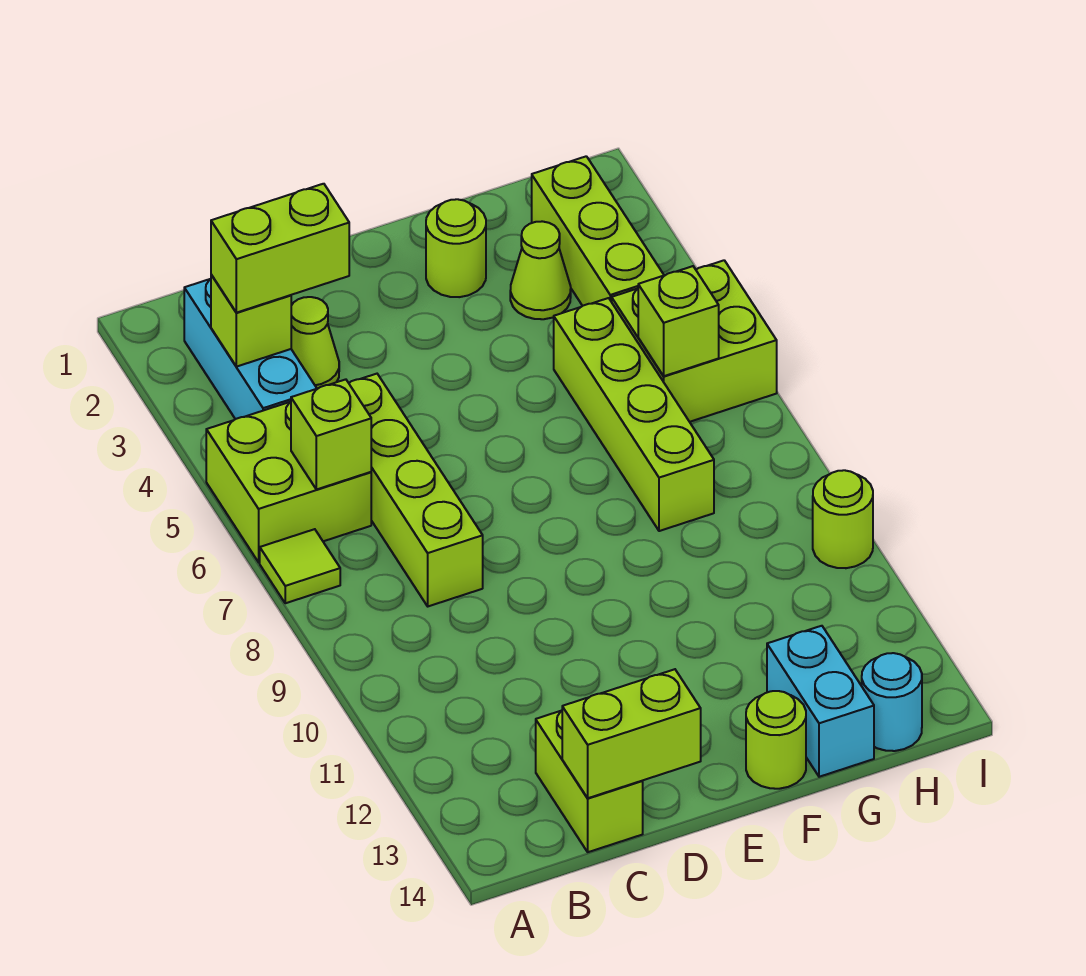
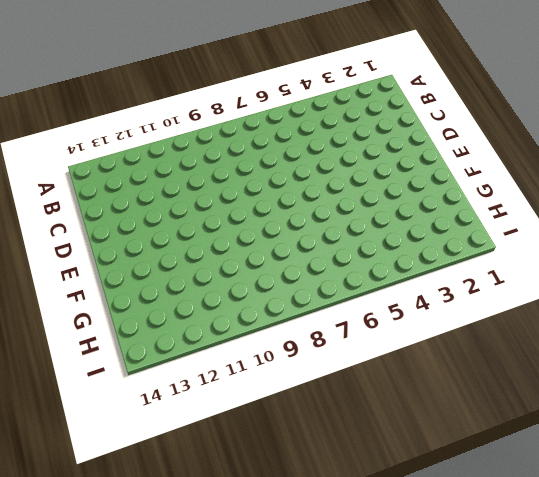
none -> lime 2x2 brick [206,402,371,562]
none -> lime 1x1 tile [260,529,340,603]
none -> cyan 1x3 brick [184,279,317,419]

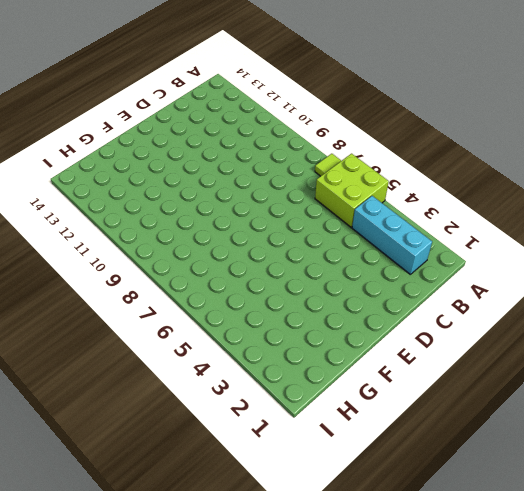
none -> lime 1x1 cone [291,297,339,389]
none -> lime 1x4 brick [349,374,483,606]
none -> lime 1x2 brick [536,711,643,852]

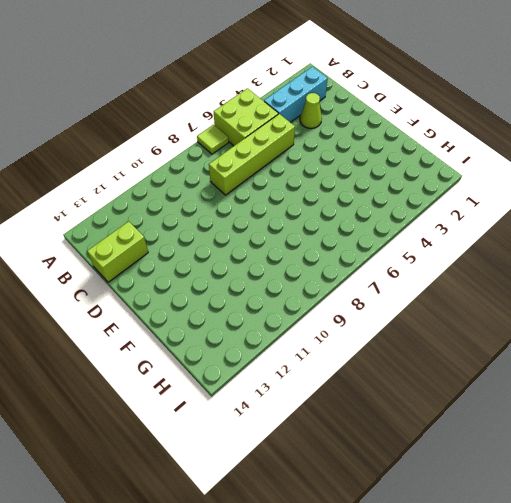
none -> lime 1x1 round brick [426,199,486,297]
none -> lime 1x1 round brick [746,691,806,789]
none -> lime 1x1 cone [510,221,571,319]

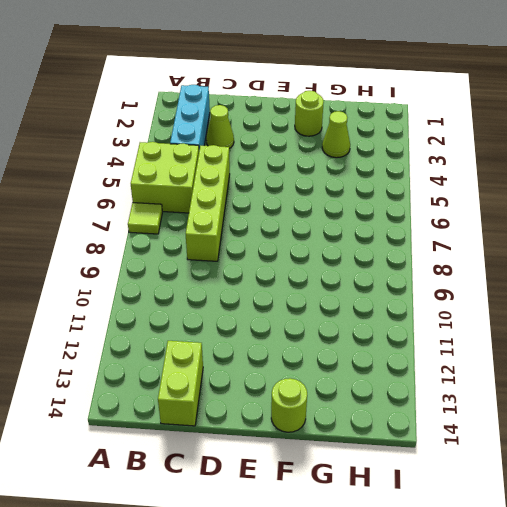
none -> lime 1x4 brick [554,298,714,531]
none -> cyan 1x2 brick [767,626,874,777]
none -> lime 1x3 brick [532,156,664,306]

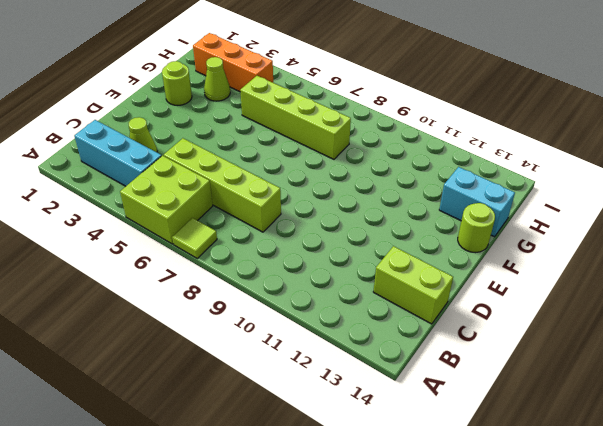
orange 1x3 brick [193,33,273,92] -> lime 1x3 brick [532,156,664,306]
none -> lime 2x2 brick [612,260,777,422]
none -> cyan 1x1 round brick [862,653,922,751]
none -> lime 1x1 round brick [813,470,873,568]

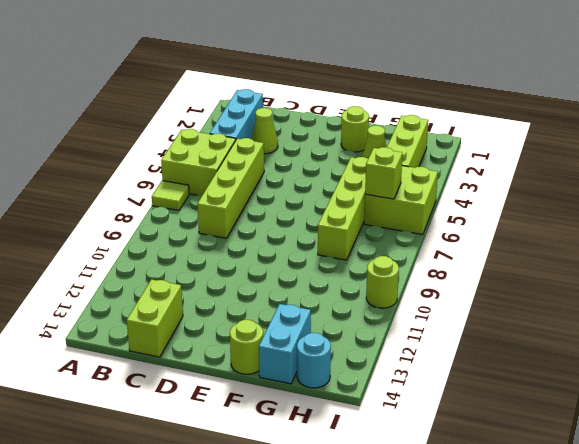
none -> lime 1x1 brick [211,275,291,367]
none -> lime 1x1 brick [291,379,371,490]
none -> lime 1x2 brick [562,669,701,798]

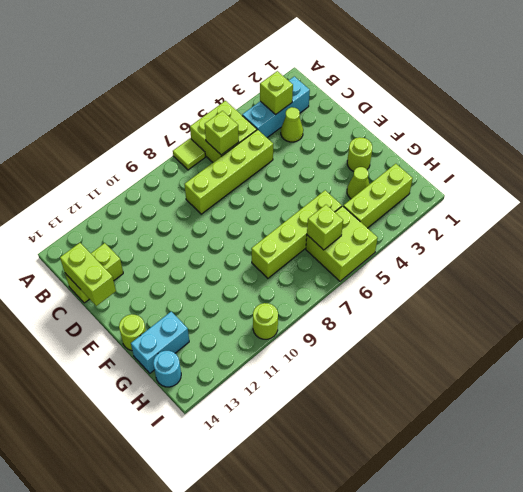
none -> lime 1x2 brick [211,184,349,313]

